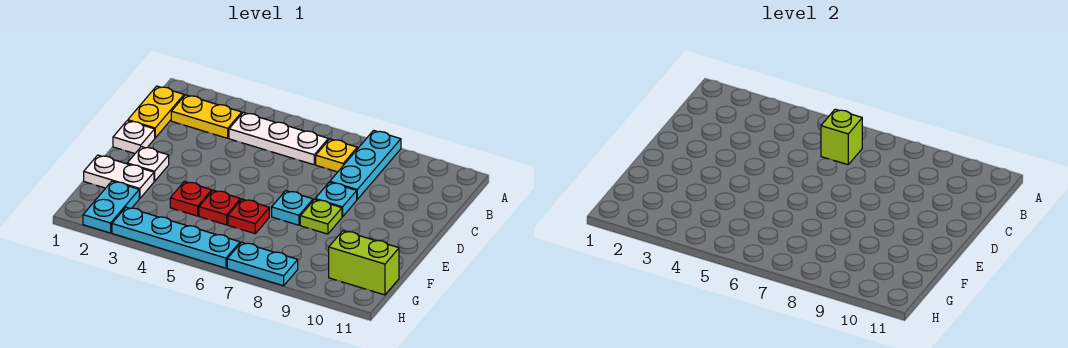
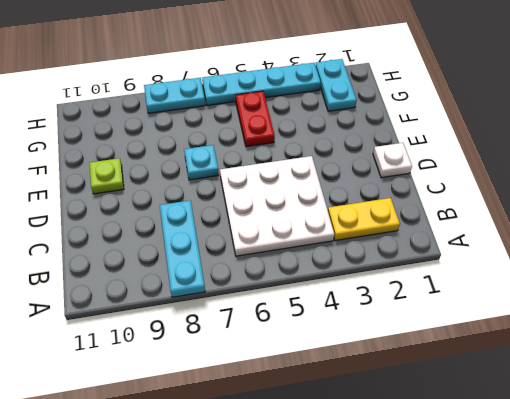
white 3x3 plate [220,156,334,256] -> white 1x3 plate [229,113,328,165]
lime 1x1 plate [90,158,124,194] -> lime 1x1 plate moved to [300,199,342,234]
red 1x2 plate [236,91,275,147] -> red 1x1 plate [199,190,241,225]
none -> yellow 1x2 plate [128,86,184,138]
none -> yellow 1x1 plate [316,139,357,172]
none -> cyan 1x1 plate [315,182,357,217]

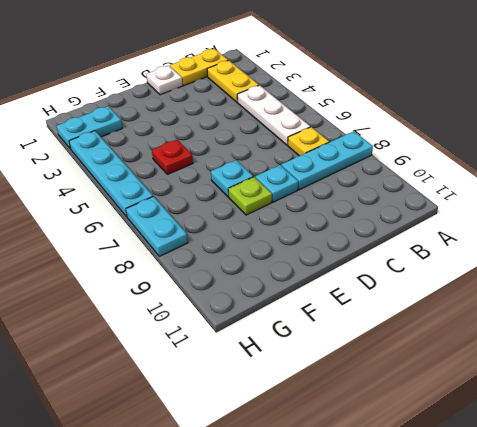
none -> white 1x1 plate [127,147,169,181]
none -> white 1x2 plate [84,155,154,199]
none -> red 1x1 plate [170,181,212,216]

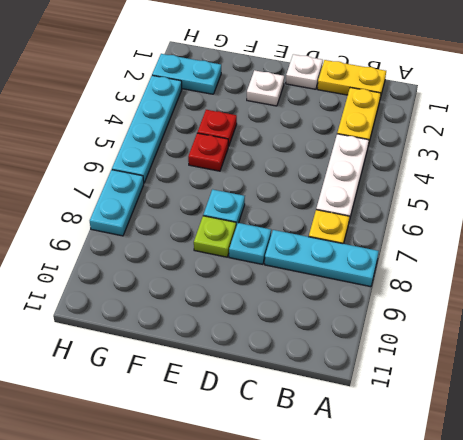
none -> white 1x2 plate [84,155,154,199]
none -> red 1x1 plate [228,199,269,234]
none -> lime 1x2 brick [329,231,399,295]

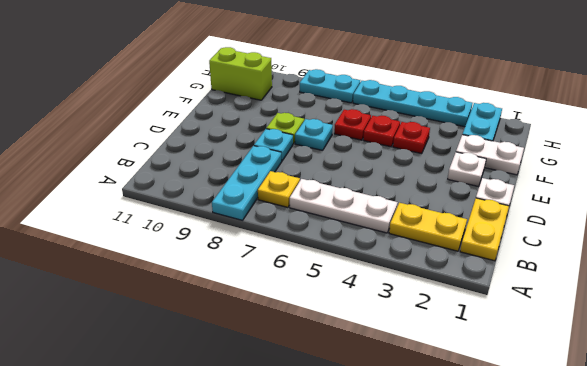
none -> lime 1x1 brick [821,109,862,165]

